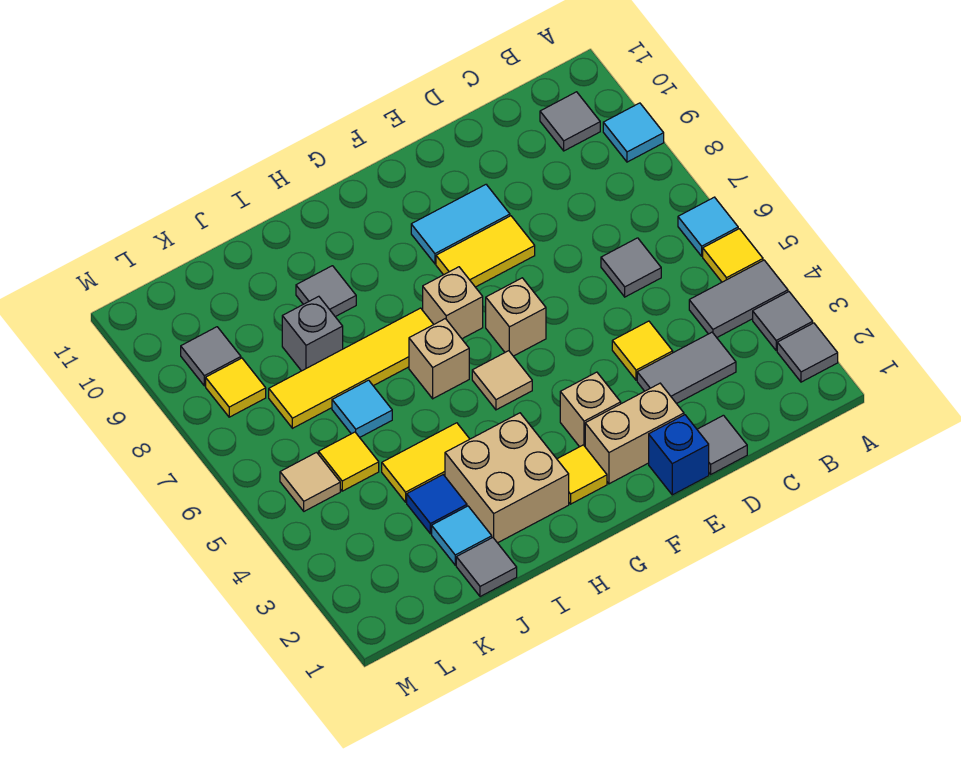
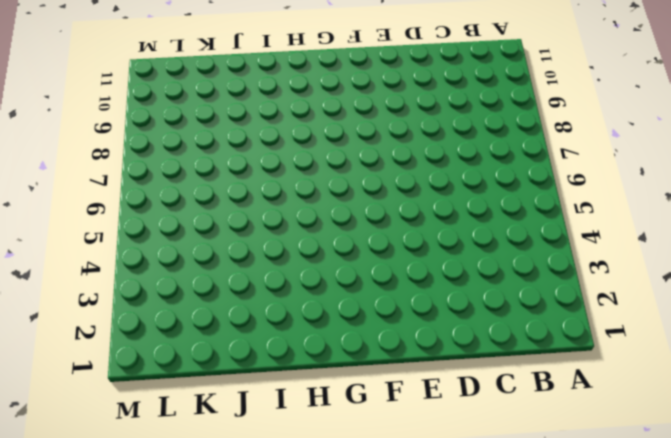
none -> grey 1x1 tile [777,323,838,382]
none -> grey 1x1 tile [753,292,813,351]
none -> grey 1x2 tile [689,260,788,337]
none -> yellow 1x1 tile [703,229,763,282]

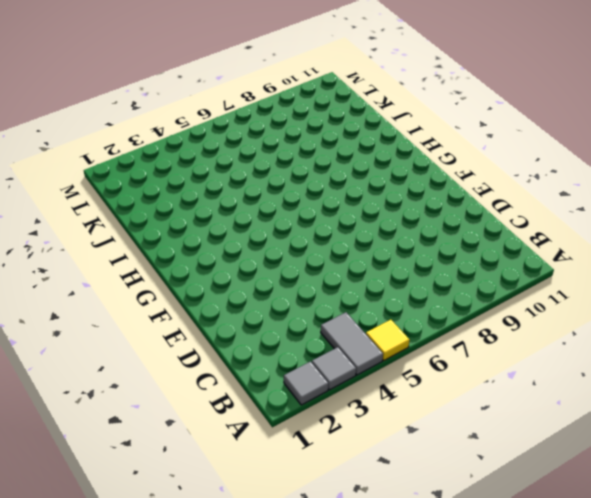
none -> cyan 1x1 tile [678,197,738,256]
none -> cyan 1x1 tile [603,103,664,162]
none -> grey 1x1 tile [540,92,600,151]
none -> grey 1x2 tile [637,332,736,404]

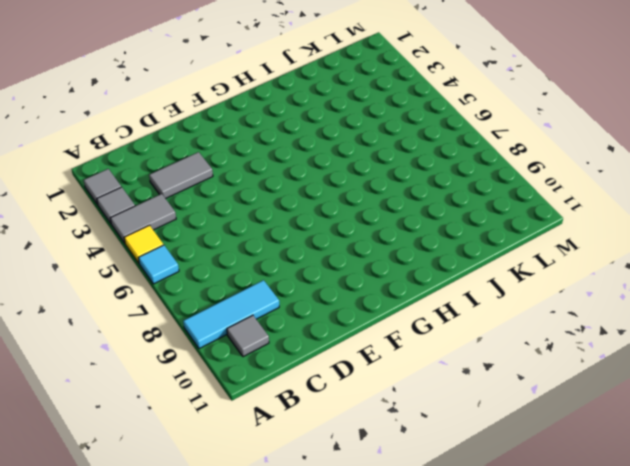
cyan 1x3 tile [183,280,279,349] -> cyan 1x1 tile [603,103,664,162]
none -> grey 1x1 tile [601,238,661,297]
none -> grey 1x1 tile [697,415,747,474]
none -> yellow 1x1 tile [612,321,673,380]
none -> blue 1x1 brick [649,415,709,495]

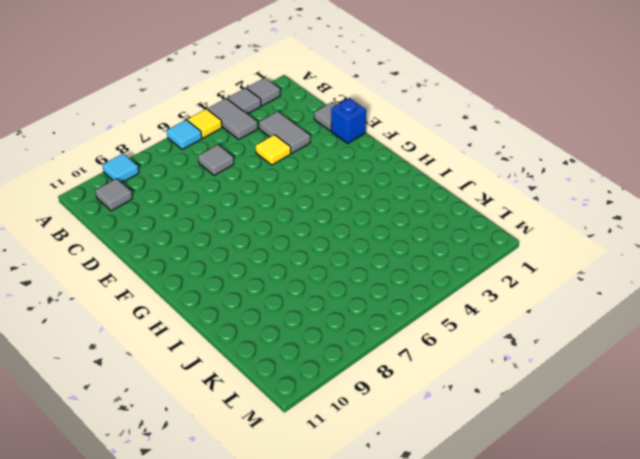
none -> tan 1x2 brick [585,383,684,484]
none -> yellow 1x2 tile [436,216,535,287]
none -> cyan 1x2 tile [411,185,510,264]
none -> tan 1x1 brick [560,372,621,447]

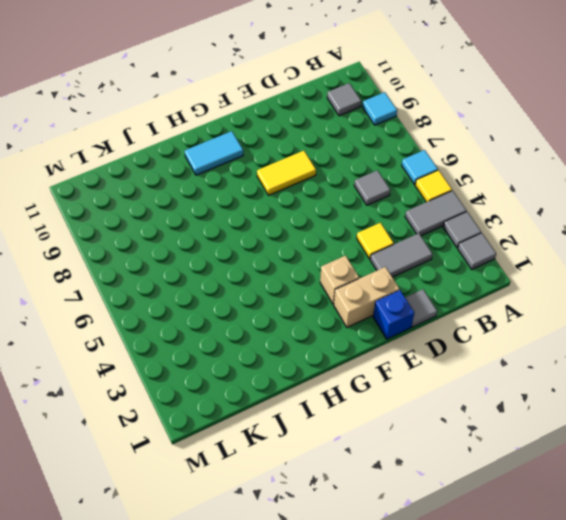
cyan 1x2 tile [185,131,243,175] -> cyan 1x2 tile moved to [411,185,510,264]
none -> tan 1x1 brick [486,278,546,356]
none -> yellow 1x1 tile [557,445,607,504]
none -> tan 1x1 tile [472,351,532,410]
none -> tan 1x1 brick [423,267,483,339]

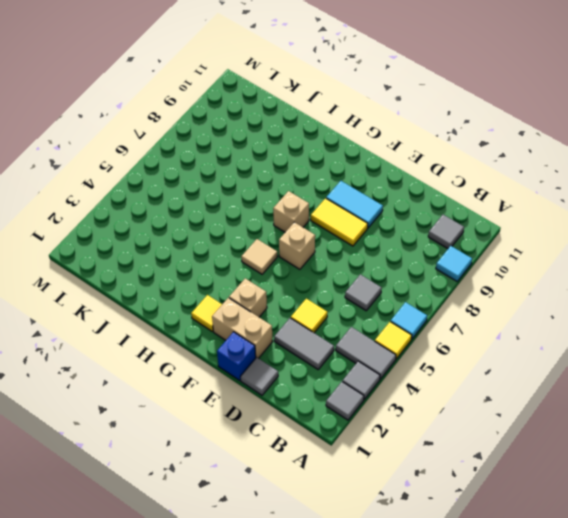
none -> tan 2x2 brick [445,413,569,543]
none -> tan 1x1 brick [409,319,469,399]
none -> yellow 1x4 tile [269,308,434,428]
none -> yellow 1x2 tile [382,423,469,502]

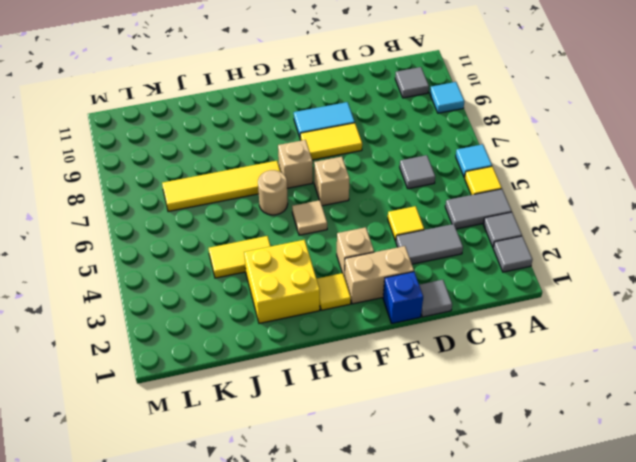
yellow 2x2 brick [244,240,320,323] -> tan 2x2 brick [445,413,569,543]
tan 1x1 round brick [258,170,288,215] -> tan 1x1 brick [409,319,469,399]
none -> grey 1x1 tile [296,266,356,317]
none -> grey 1x1 tile [456,538,517,597]
none -> cyan 1x1 tile [432,506,492,565]
none -> blue 1x1 tile [407,475,467,534]

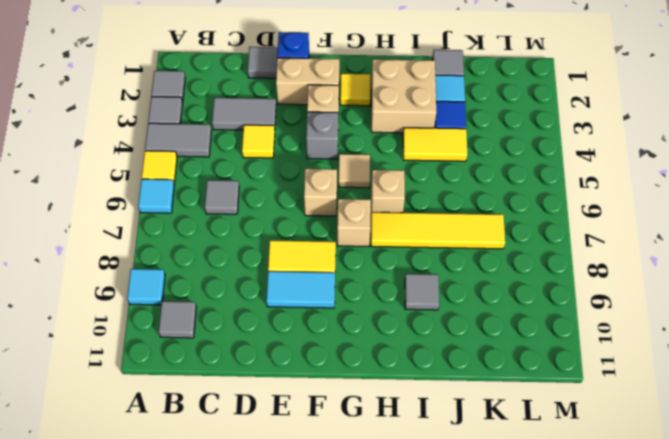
grey 1x1 brick [306,112,338,159] -> grey 1x1 brick moved to [282,296,343,371]
none -> cyan 1x1 tile [332,380,392,437]
none -> yellow 1x1 tile [319,432,379,491]
none -> tan 1x1 tile [280,452,340,511]
none -> yellow 1x1 tile [206,358,266,417]

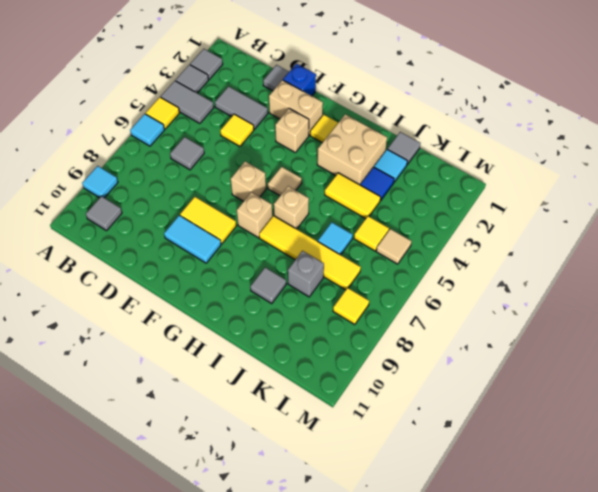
none -> grey 1x1 tile [181,327,241,386]

